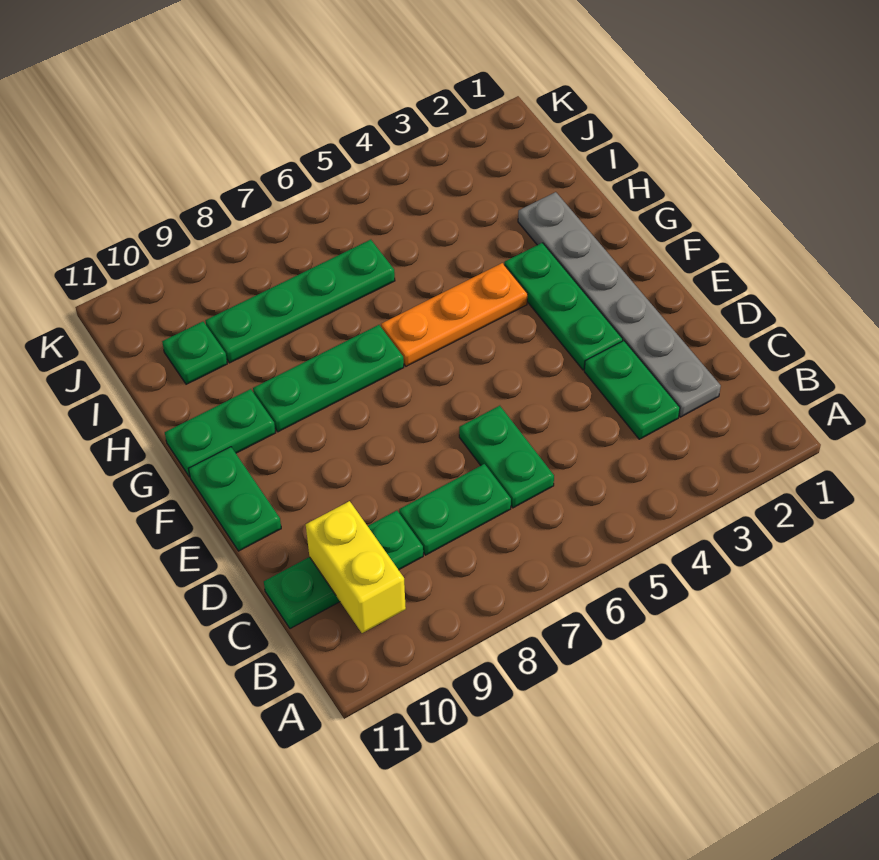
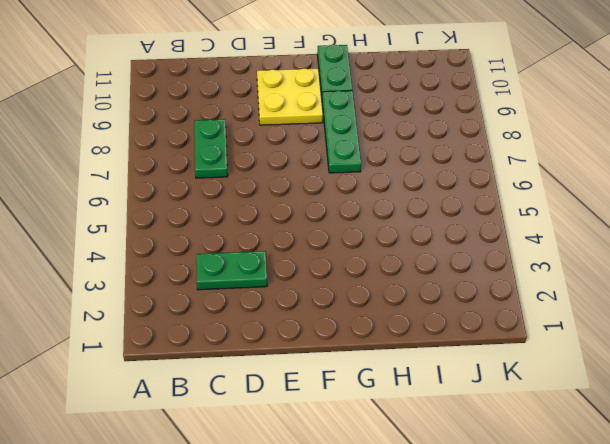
yellow 2x2 plate [257,68,323,125] -> none
none -> grey 1x6 plate [518,192,721,417]
none -> green 1x2 plate [459,406,554,508]
none -> green 1x3 plate [264,511,423,629]

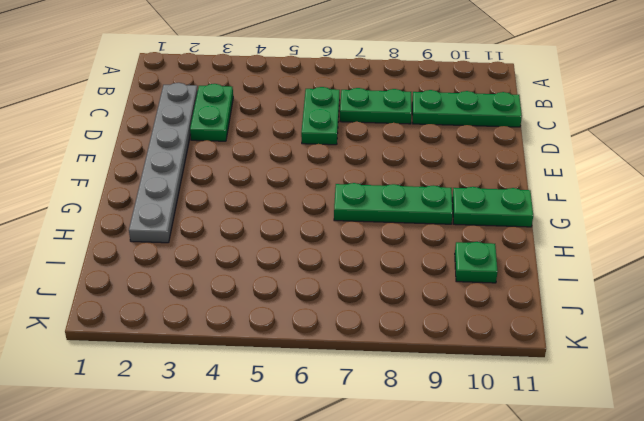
none -> green 1x3 plate [504,243,623,370]
none -> green 1x2 plate [189,447,281,551]
none -> orange 1x3 plate [381,263,528,366]

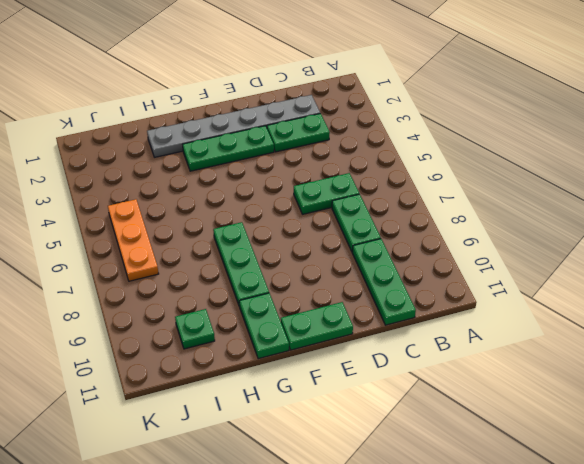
orange 1x3 plate [108,199,159,281] -> orange 1x3 plate moved to [381,263,528,366]
none -> green 1x4 plate [205,240,395,363]
none -> yellow 1x2 brick [306,501,406,633]

